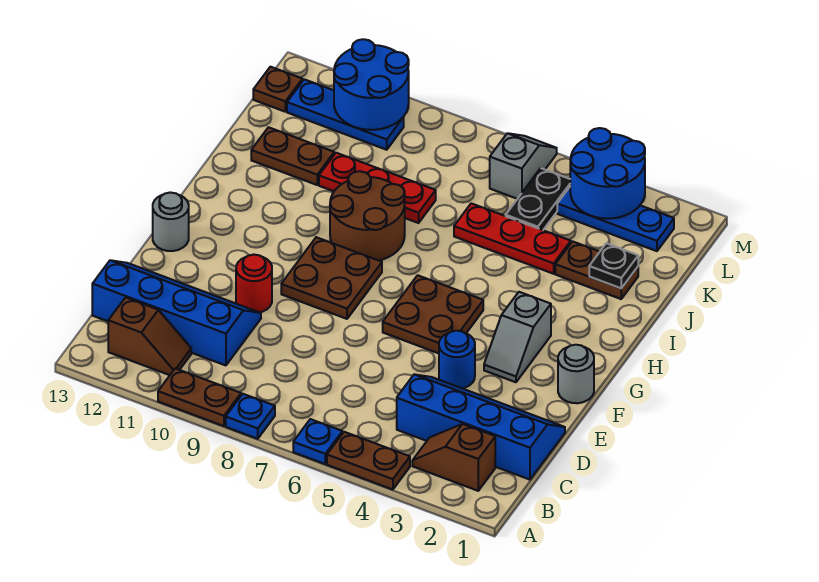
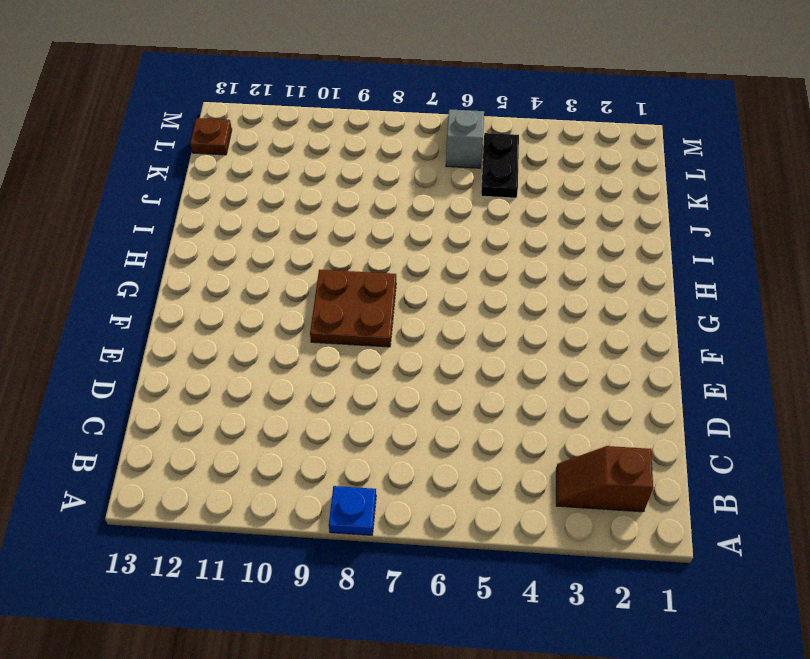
none -> brown 1x2 plate [327,432,410,490]
none -> blue 1x1 plate [293,419,342,464]
none -> brown 1x2 plate [158,368,241,426]

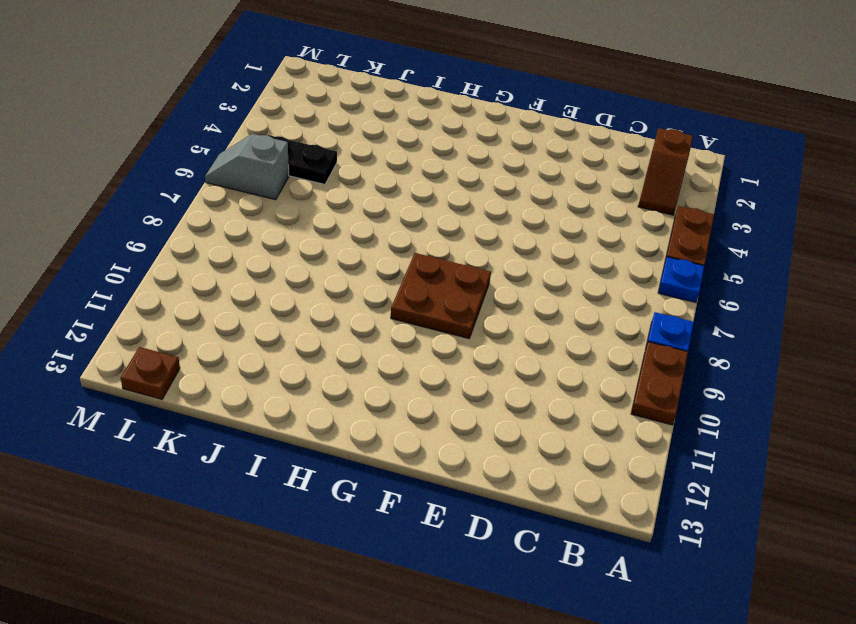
none -> brown 1x2 slope [108,298,191,375]
none -> blue 2x4 slope [397,374,565,480]
none -> blue 2x4 slope [92,260,261,365]

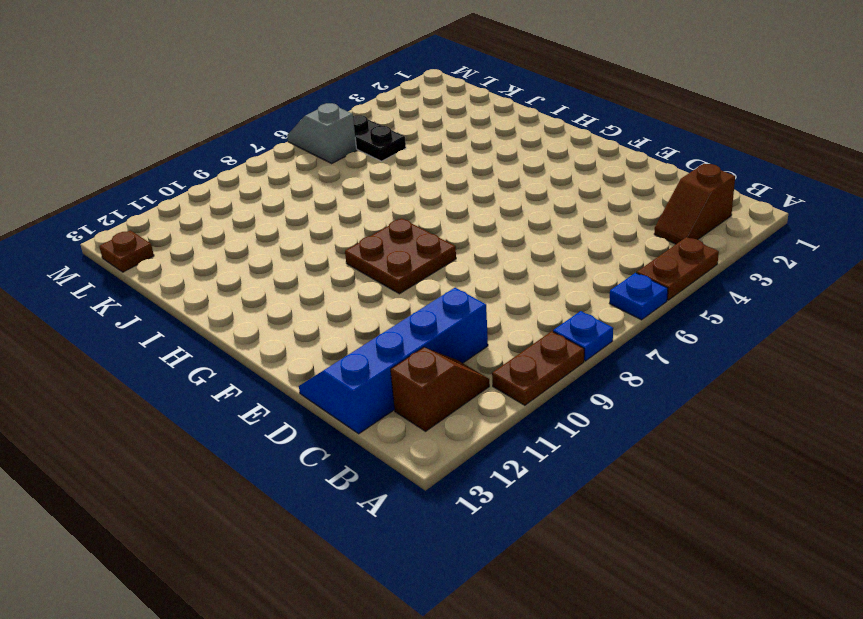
none -> blue 2x4 slope [397,374,565,480]
none -> blue 1x1 round brick [439,331,475,388]
none -> red 1x1 round brick [236,255,272,312]

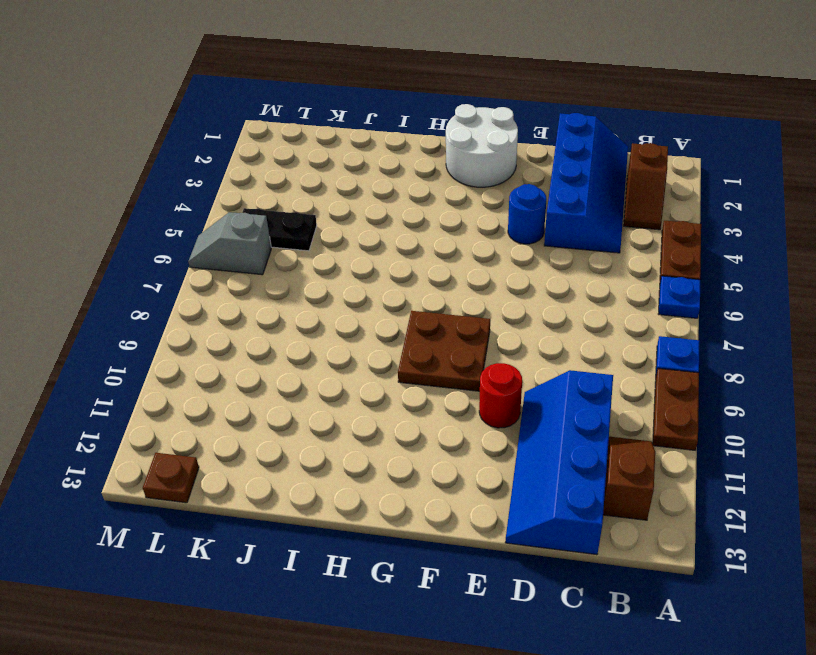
blue 2x4 slope [544,113,628,253] -> blue 2x4 slope turned to [397,374,565,480]
white 2x2 round brick [446,104,518,187] -> grey 1x1 round brick [558,345,594,403]
none -> grey 1x2 slope [484,292,551,382]
none -> brown 2x2 plate [383,275,483,353]
none -> grey 1x1 round brick [153,192,189,251]

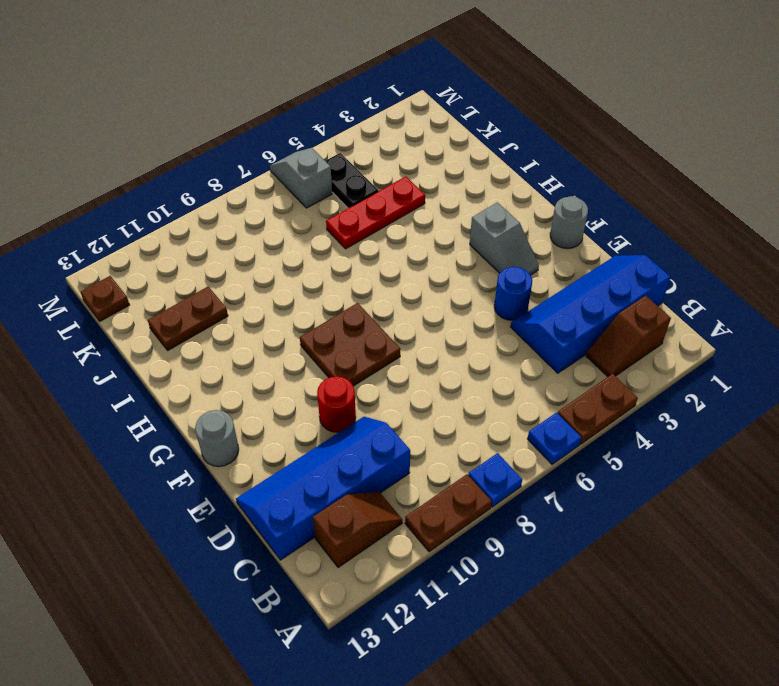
none -> brown 2x2 plate [383,275,483,353]
none -> brown 2x2 round brick [330,171,405,261]
none -> brown 1x2 plate [555,241,638,299]

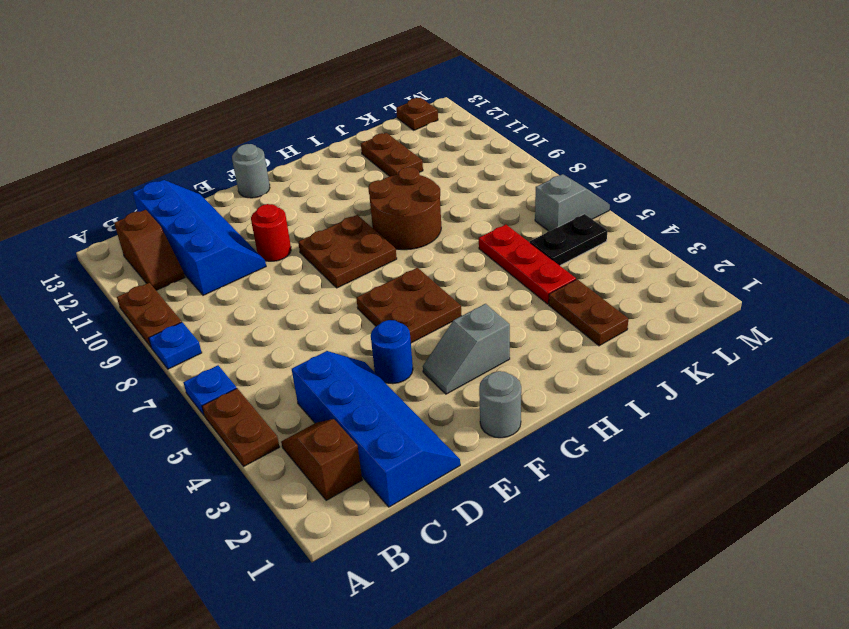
none -> red 1x3 plate [319,153,436,223]
none -> blue 1x3 plate [557,187,674,251]
none -> blue 1x3 plate [287,79,404,150]

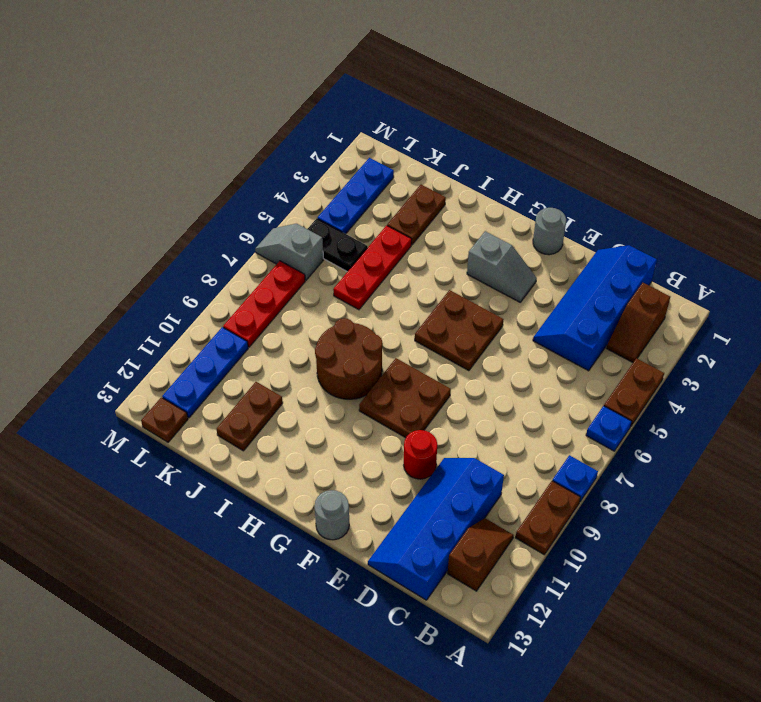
red 1x3 plate [223,261,305,347] -> red 1x3 plate moved to [319,153,436,223]
none -> blue 1x1 round brick [439,331,475,388]
none -> black 1x1 plate [589,243,638,288]
none -> blue 2x2 round brick [570,128,645,219]

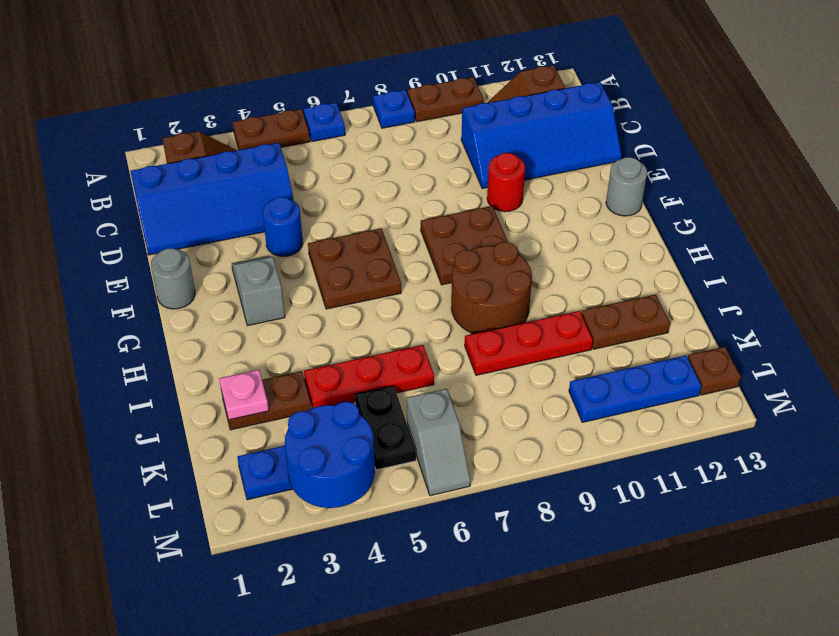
pink 1x1 plate [219,370,269,420] -> black 1x1 plate [589,243,638,288]
none -> blue 2x2 round brick [334,39,409,130]

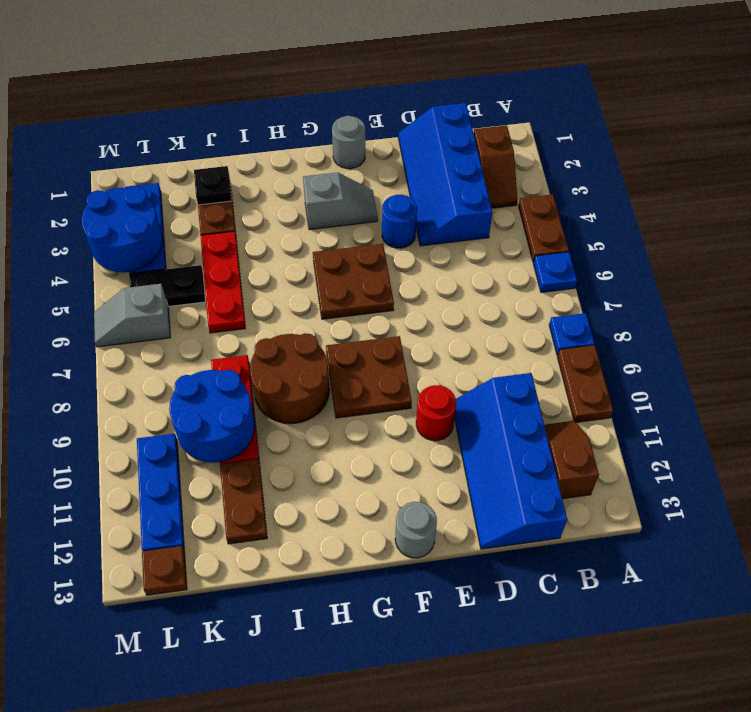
blue 2x2 round brick [169,370,255,463] -> blue 2x2 round brick moved to [334,39,409,130]

